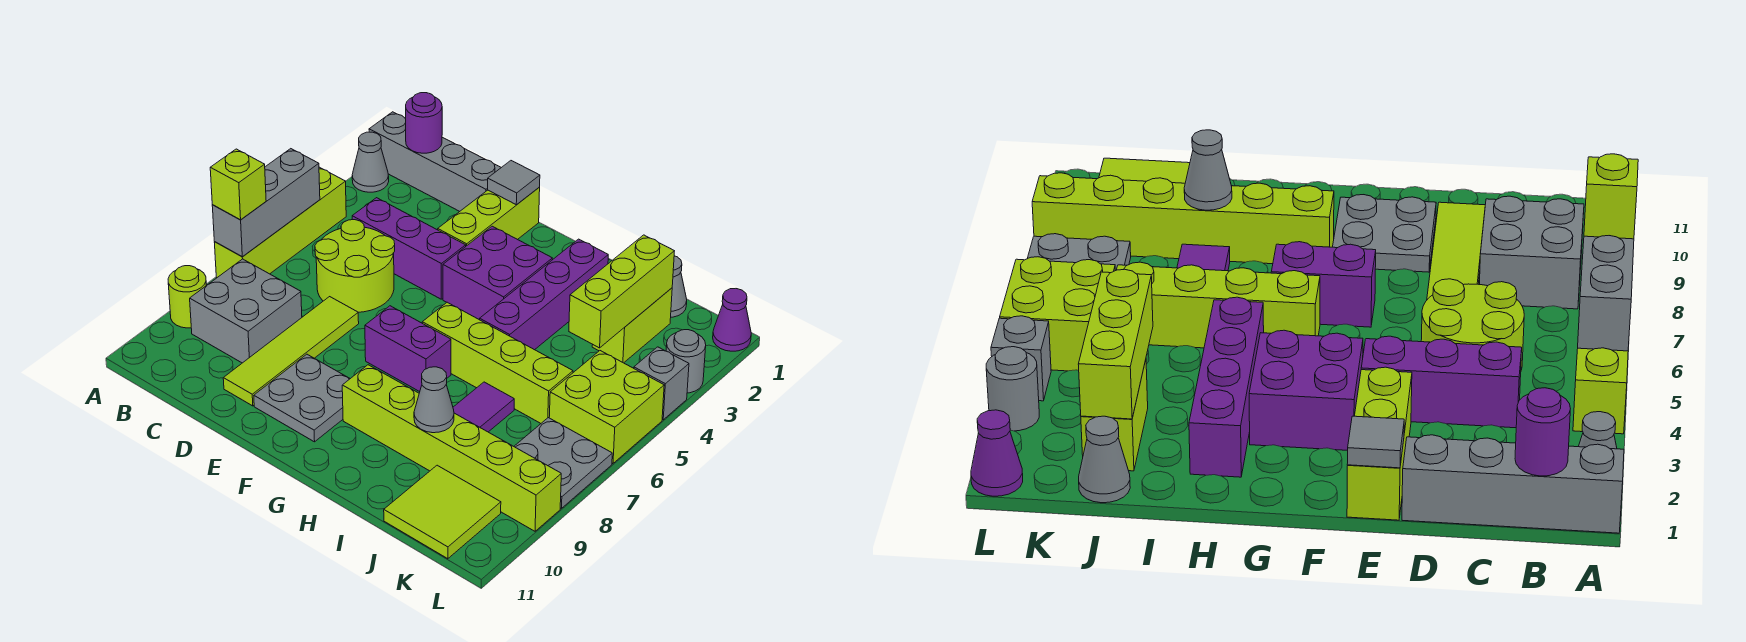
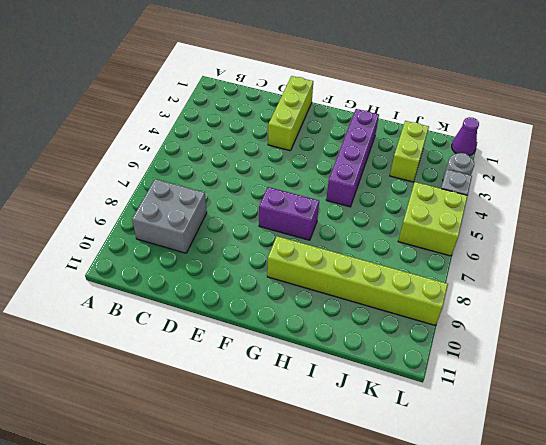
none -> grey 1x4 brick [369,112,501,212]
none -> grey 1x1 cone [352,132,389,192]
none -> lime 1x4 brick [214,167,346,277]
none -> lime 1x1 round brick [168,266,206,328]

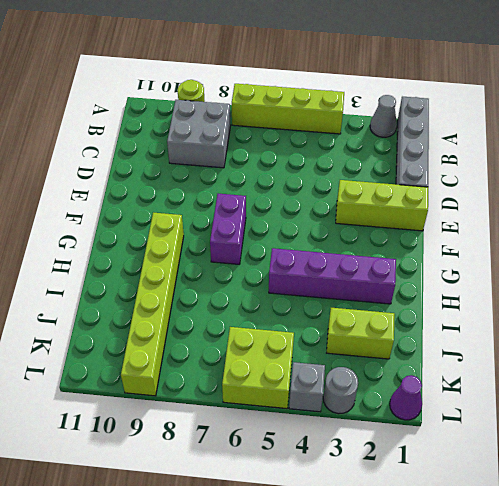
none -> purple 1x3 brick [352,198,466,299]
none -> lime 2x2 round brick [315,220,395,312]
none -> lime 1x4 tile [223,297,359,406]
none -> grey 2x2 plate [254,354,350,442]

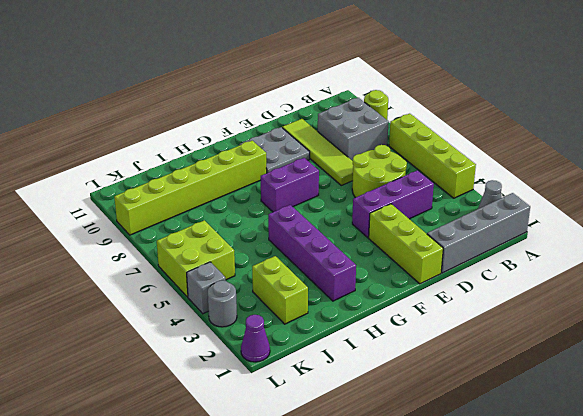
none -> purple 2x2 brick [443,226,552,320]
none -> lime 1x4 brick [422,302,573,423]
none -> purple 1x2 tile [453,382,514,432]
none -> grey 1x1 cone [671,256,687,317]

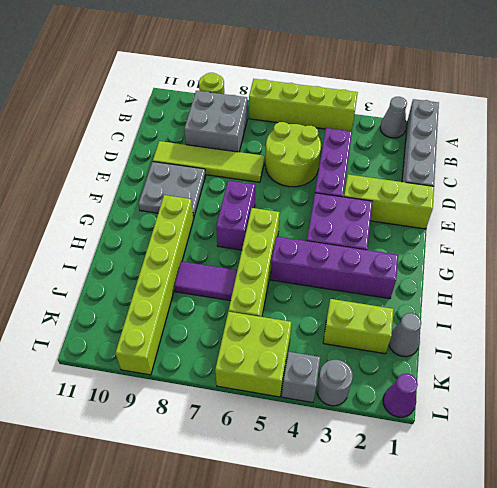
none -> lime 2x2 tile [384,465,501,559]
none -> grey 2x2 plate [514,418,612,508]
none -> grey 1x3 brick [212,149,320,257]
none -> purple 1x1 round brick [405,93,442,153]

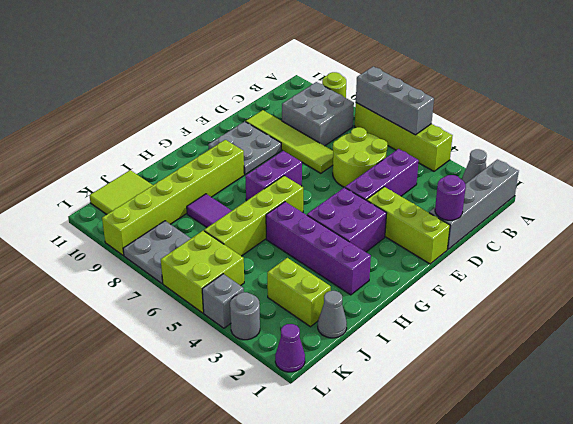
purple 1x1 round brick [435,175,466,220] -> purple 1x1 round brick moved to [405,93,442,153]
none -> grey 1x1 tile [488,161,540,205]
none -> grey 1x1 cone [414,367,454,433]
none -> lime 1x3 brick [569,235,674,348]
none -> lime 1x1 brick [210,149,266,220]

